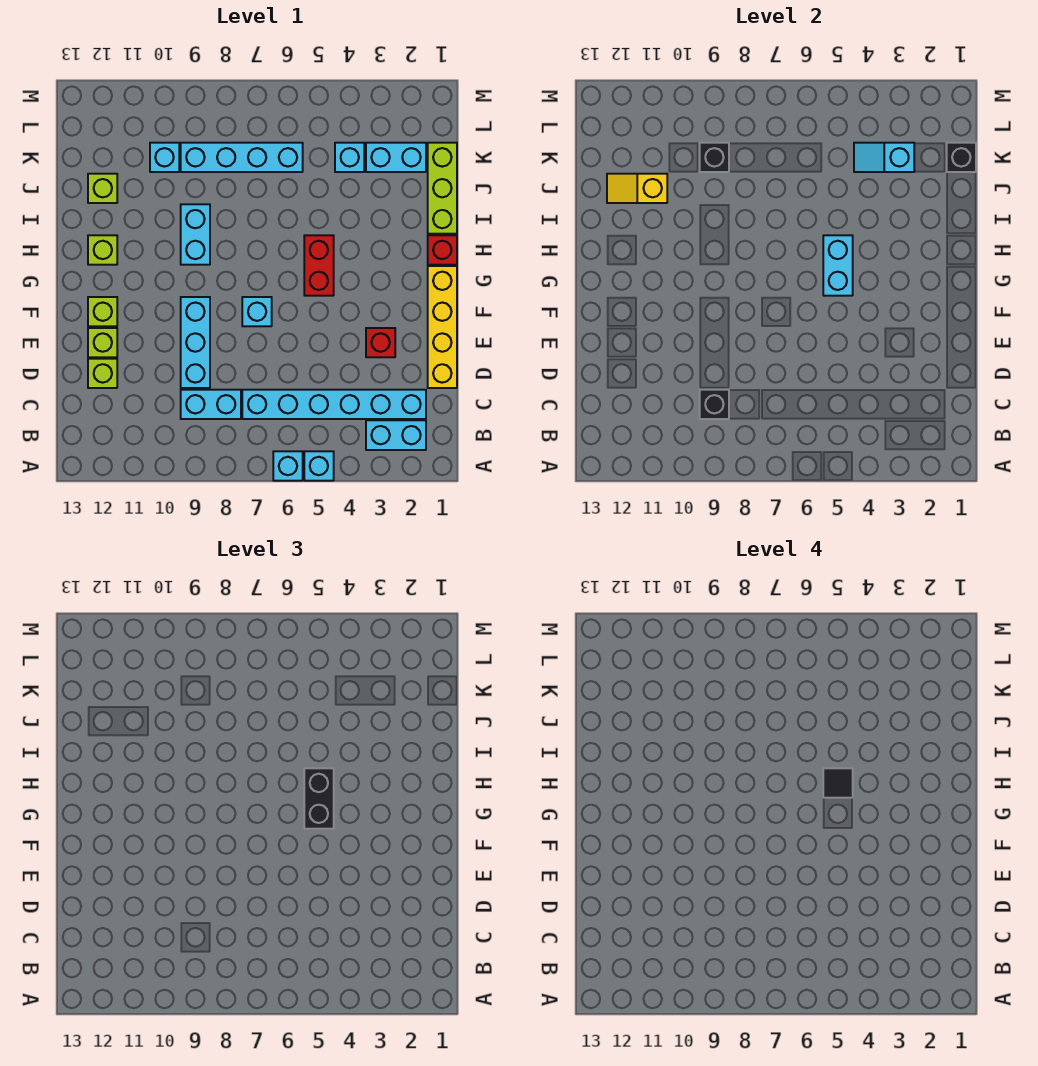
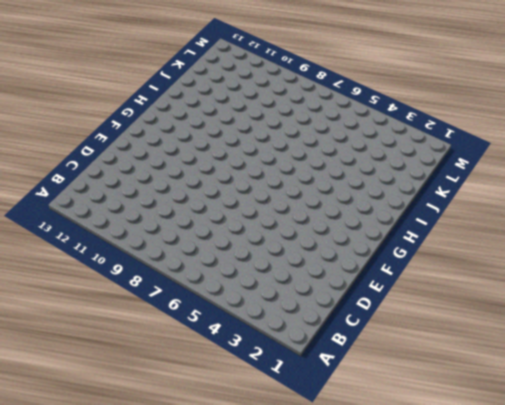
none -> cyan 1x1 brick [304,451,334,481]
none -> cyan 1x1 brick [273,451,303,481]
none -> cyan 1x2 brick [366,420,426,450]
none -> cyan 1x6 brick [242,390,426,419]

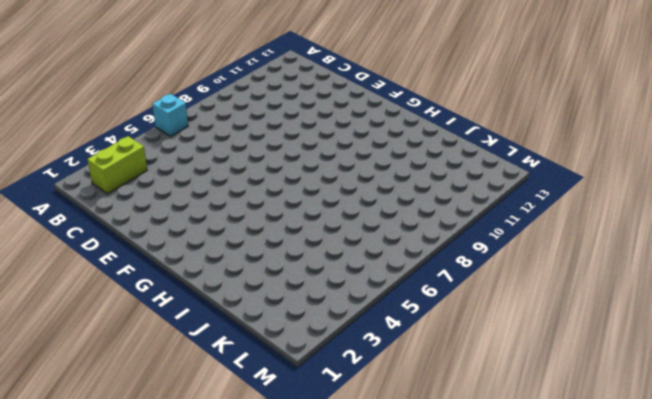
lime 1x2 brick [87,136,147,194] -> cyan 1x2 brick [366,420,426,450]
none -> cyan 1x1 brick [304,451,334,481]
none -> cyan 1x6 brick [242,390,426,419]
none -> cyan 1x2 brick [181,390,241,419]
none -> yellow 1x4 brick [428,266,457,388]

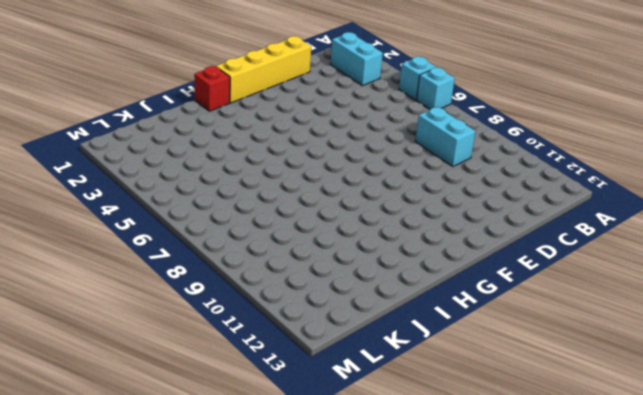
none -> cyan 1x6 brick [242,390,426,419]
none -> cyan 1x3 brick [181,297,210,388]
none -> lime 1x1 brick [88,359,117,388]
none -> red 1x1 brick [366,328,395,357]

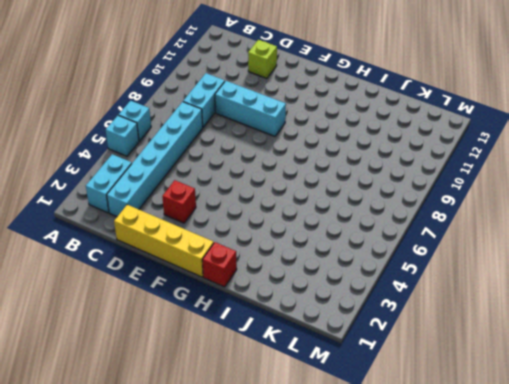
none -> lime 1x1 brick [88,328,117,357]
none -> cyan 1x1 brick [242,297,272,326]
none -> lime 1x1 brick [88,297,117,326]
none -> red 1x2 brick [304,235,334,296]

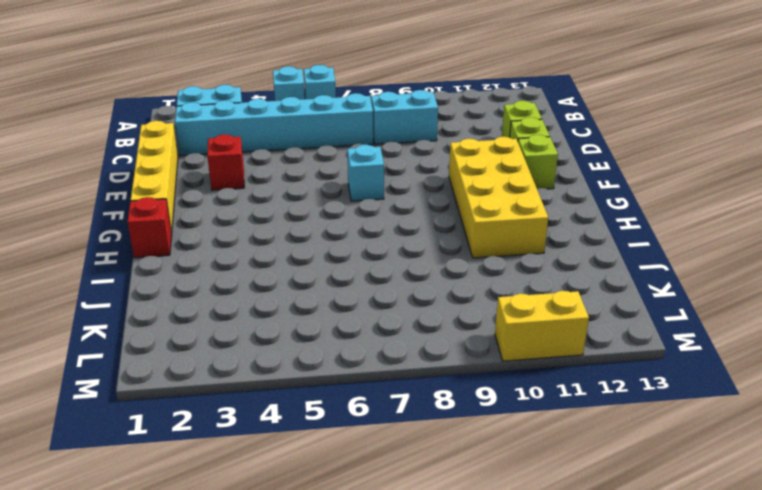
yellow 2x4 brick [449,137,548,258] -> none
yellow 1x2 brick [495,291,589,361] -> none
none -> cyan 1x3 brick [181,297,210,388]
none -> red 1x2 brick [304,235,334,296]
none -> cyan 1x2 brick [181,204,210,265]
none -> lime 1x1 brick [88,235,117,265]

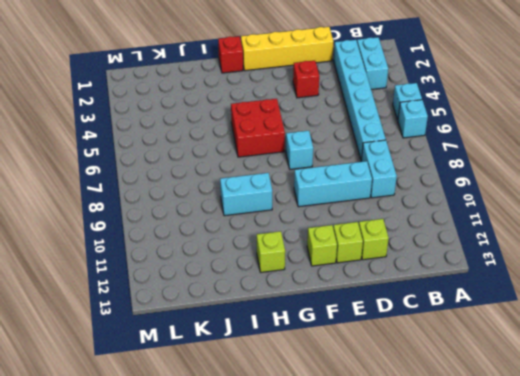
red 2x2 brick [231,99,285,157] -> red 1x2 brick [304,235,334,296]
none -> lime 1x3 brick [428,143,457,234]
none -> lime 1x1 brick [88,174,117,203]
none -> cyan 1x2 brick [366,143,426,172]
none -> cyan 1x1 brick [335,143,364,172]

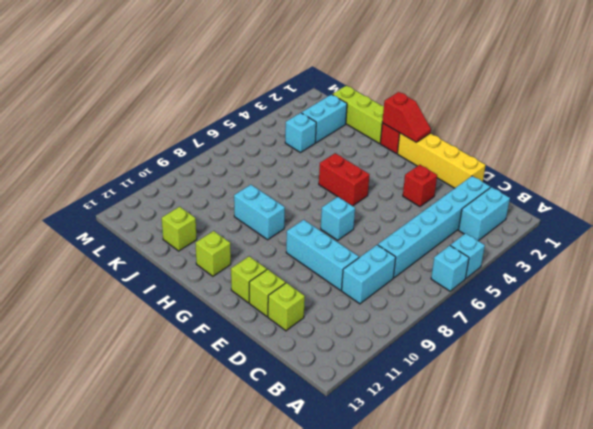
red 1x2 slope [382,92,431,142] -> none
none -> cyan 1x4 brick [181,143,303,172]
none -> cyan 1x1 brick [150,143,179,172]
none -> black 1x1 brick [700,390,729,419]
none -> cyan 1x2 brick [823,235,853,296]

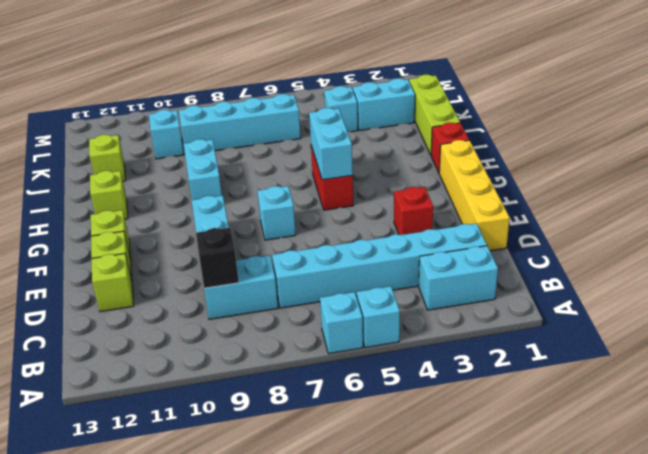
none -> yellow 1x2 slope [607,174,667,203]
none -> black 1x1 brick [947,143,976,172]
none -> cyan 1x2 slope [854,143,914,172]
none -> black 1x1 brick [700,143,729,172]

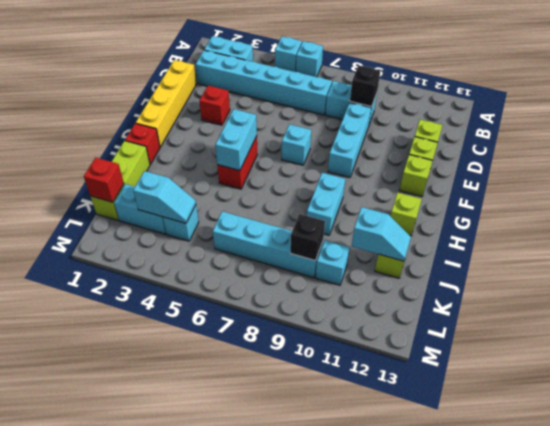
cyan 1x2 slope [352,207,411,261] -> yellow 1x2 slope [607,174,667,203]
red 1x1 brick [84,158,124,202] -> black 1x1 brick [947,143,976,172]
none -> black 1x2 brick [304,768,334,829]
none -> black 1x1 tile [823,768,853,798]

